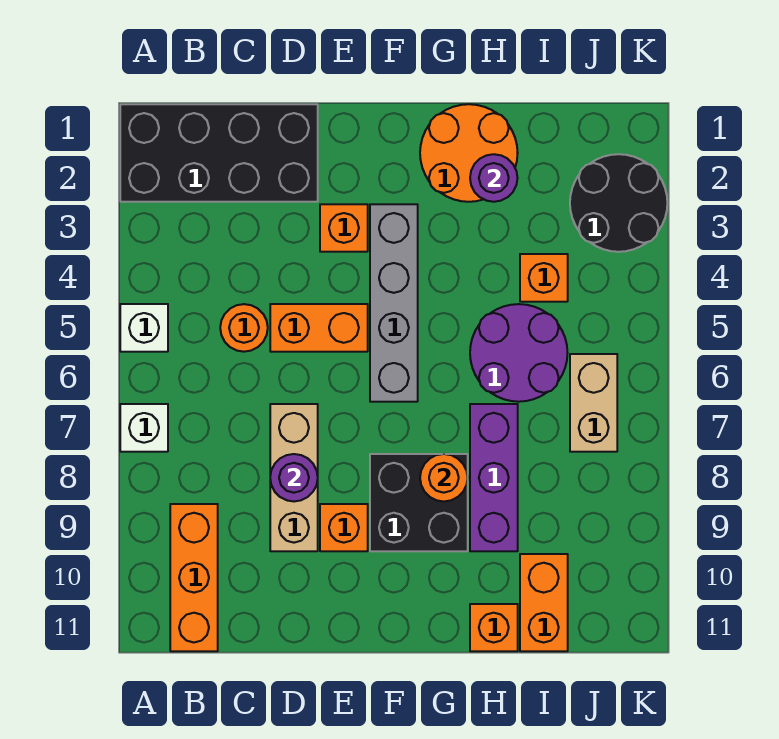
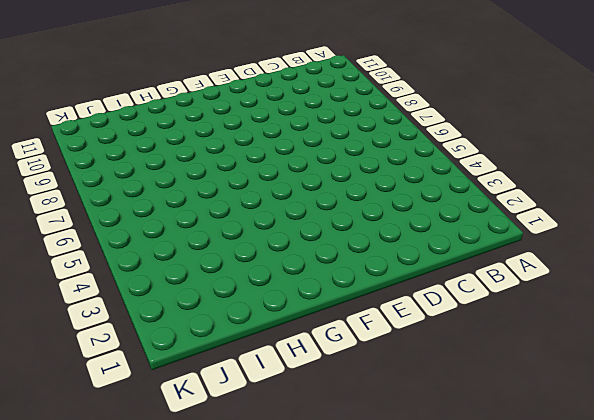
none -> black 2x4 brick [120,104,318,202]
none -> white 1x1 brick [120,304,168,352]
none -> white 1x1 brick [120,404,168,452]

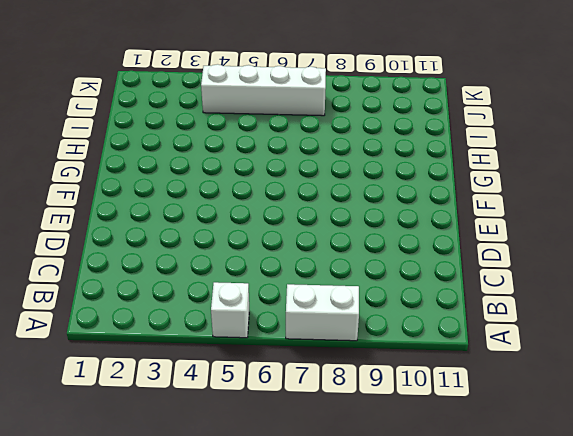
white 1x2 brick [286,284,359,341] -> white 1x1 brick [120,404,168,452]
white 1x4 brick [201,64,326,116] -> tan 1x2 brick [570,354,617,452]
none -> black 2x4 brick [120,104,318,202]
none -> orange 1x3 brick [170,504,218,651]
none -> orange 1x1 round brick [220,304,268,352]

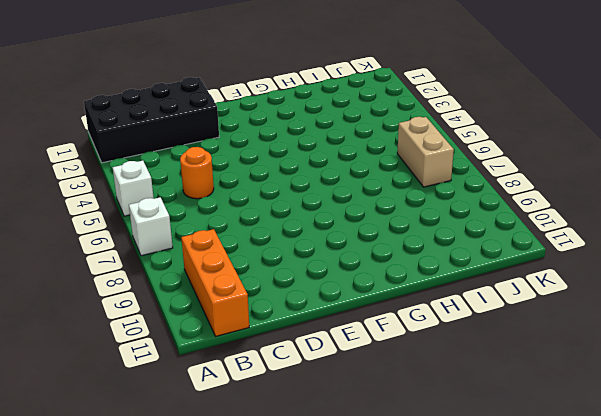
none -> orange 1x2 brick [270,304,368,352]
none -> tan 1x3 brick [270,404,318,551]
none -> orange 1x1 brick [320,204,368,252]

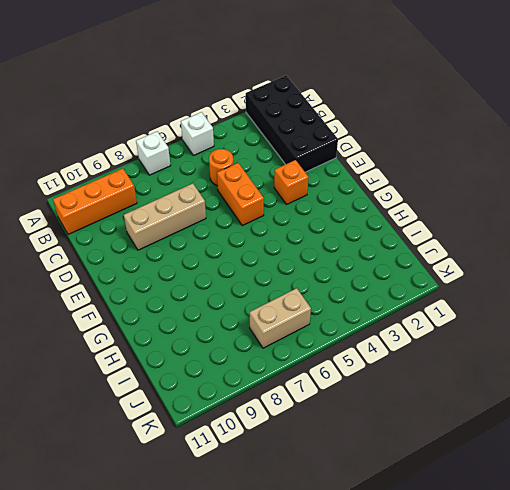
none -> orange 1x1 brick [320,504,368,551]
none -> grey 1x4 brick [370,204,418,402]
none -> black 2x2 brick [370,454,468,551]

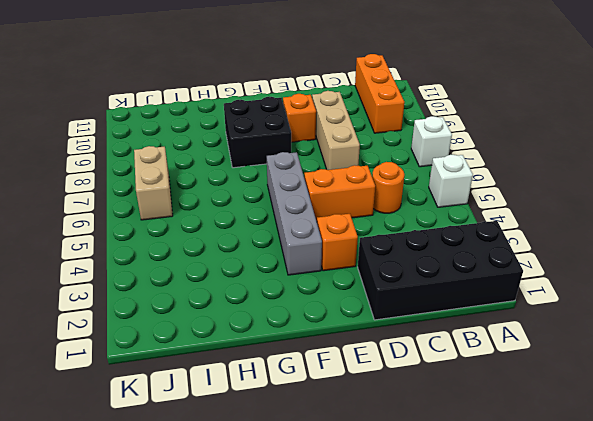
none -> orange 2x2 round brick [420,104,518,202]
none -> purple 2x2 round brick [470,304,567,402]
none -> purple 1x3 brick [470,404,518,551]

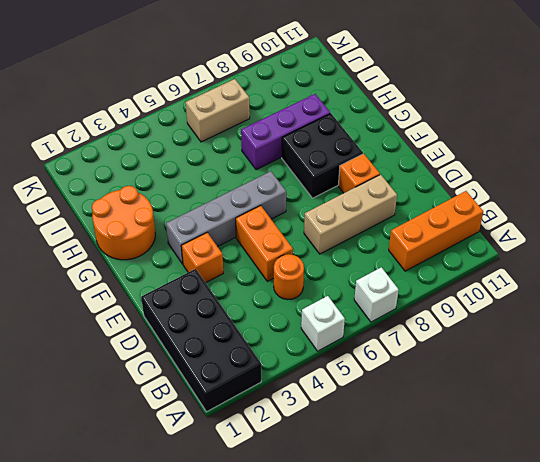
none -> purple 2x2 round brick [470,304,567,402]
none -> orange 1x1 brick [470,604,518,651]
none -> orange 1x1 brick [520,254,568,302]

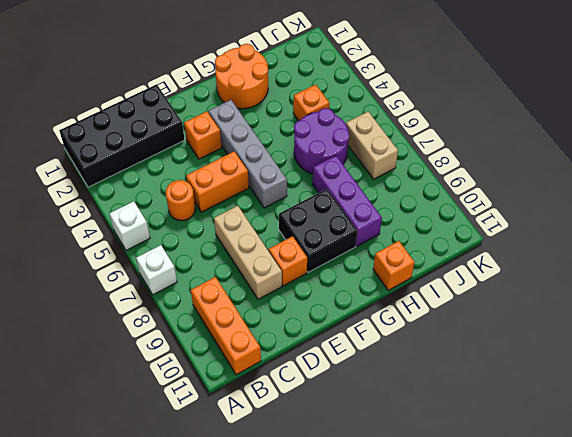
none -> orange 1x2 brick [520,554,568,651]
none -> black 2x2 round brick [570,154,667,252]
none -> purple 1x1 round brick [270,454,318,501]

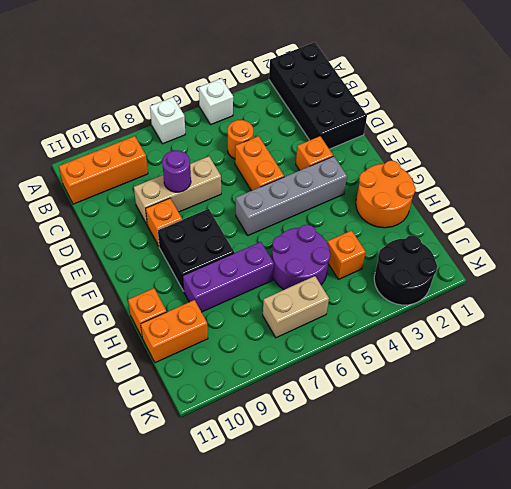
none -> orange 1x1 round brick [420,454,468,501]
none -> purple 1x1 round brick [470,154,517,202]

